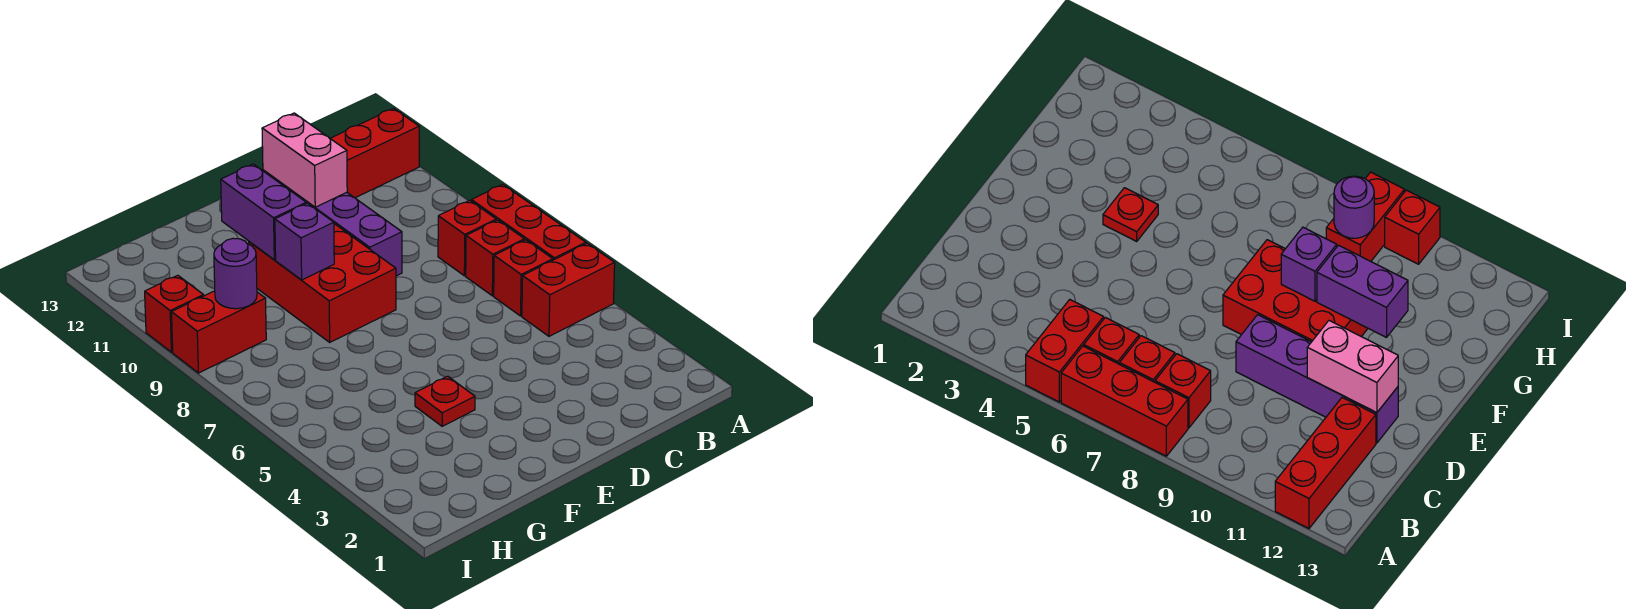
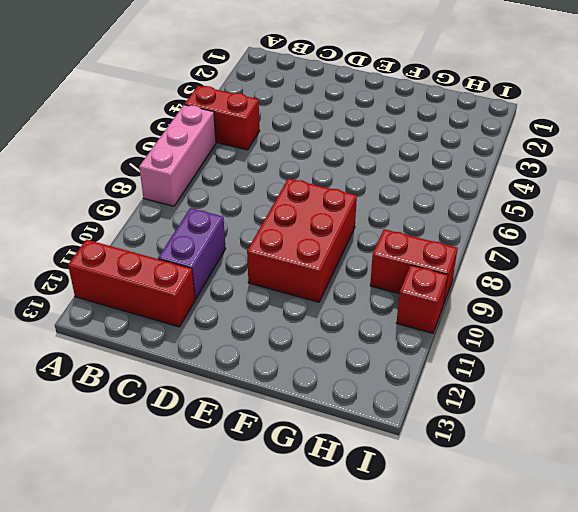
pink 1x3 brick [139,105,216,206] -> red 1x3 brick [471,184,586,260]
purple 1x2 brick [158,208,226,299] -> purple 1x2 brick moved to [221,164,306,260]
none -> red 1x1 brick [494,240,553,316]
none -> red 1x1 brick [466,220,524,296]
none -> red 1x1 brick [438,200,496,276]

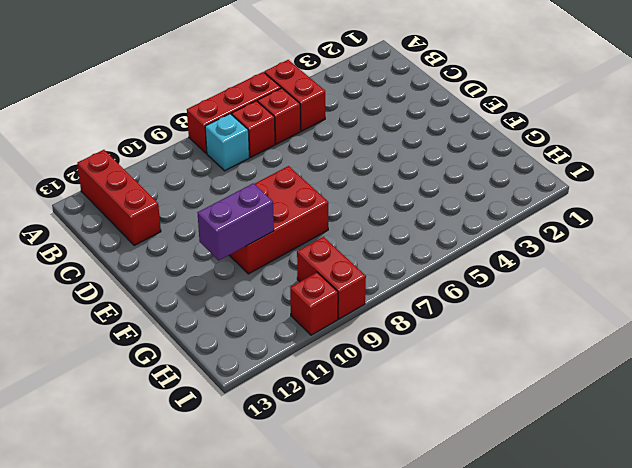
cyan 1x1 brick [205,114,249,171] -> red 1x1 brick [438,200,496,276]
none -> purple 1x4 brick [263,170,402,276]
none -> red 1x1 plate [415,376,475,426]
none -> pink 1x2 brick [262,113,347,207]

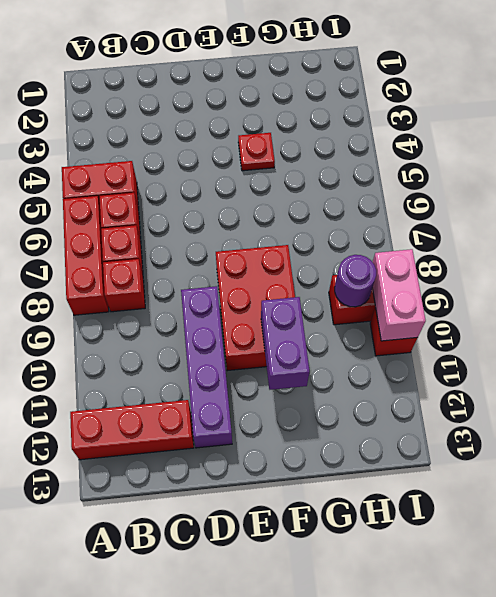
pink 1x2 brick [373,249,426,341] -> pink 1x2 brick moved to [262,113,347,207]
none -> purple 1x1 brick [275,203,334,280]

